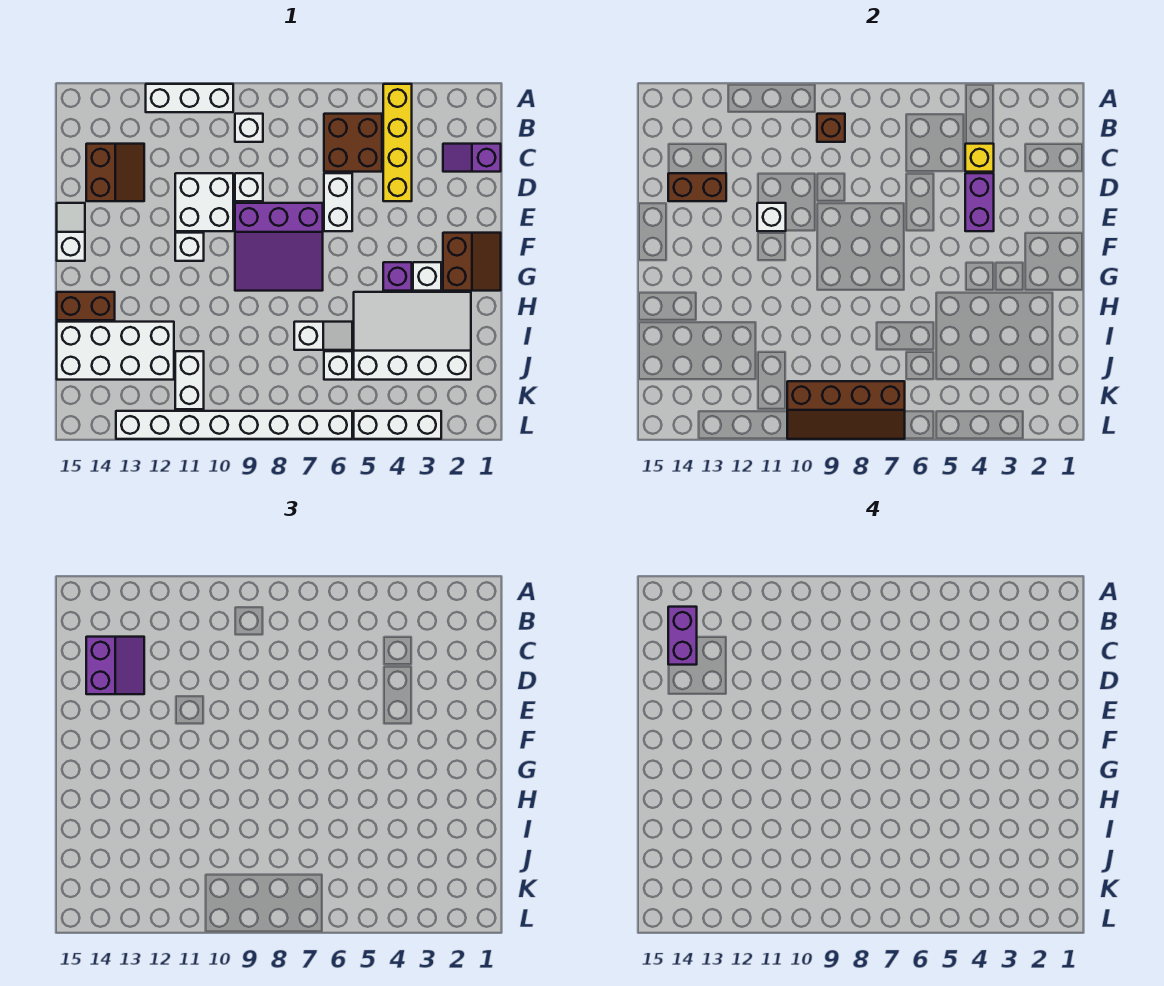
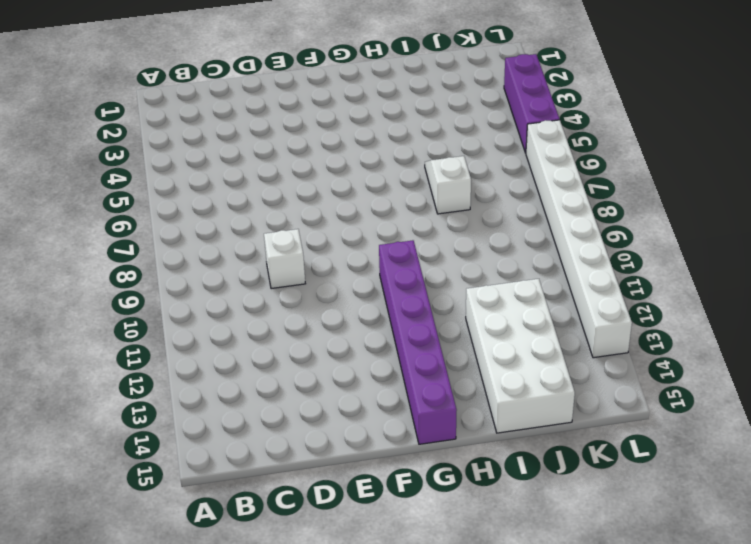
purple 1x6 brick [379,240,457,444] -> none
purple 1x3 brick [504,54,559,153] -> white 1x3 brick [354,411,441,439]
none -> yellow 1x4 brick [383,84,412,201]
none -> white 1x3 brick [146,84,233,112]
none -> brown 2x2 brick [324,114,382,172]
none -> white 1x1 brick [235,114,263,142]

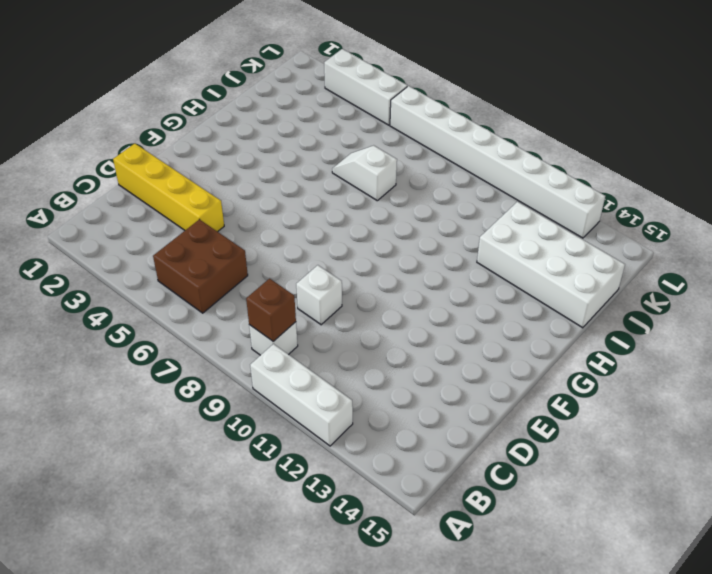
yellow 1x4 brick [113,144,224,232] -> yellow 1x4 brick turned to [383,84,412,201]
none -> purple 1x2 slope [443,144,501,172]
none -> brown 2x2 slope [86,144,144,201]
none -> white 1x2 brick [324,173,352,231]
none -> white 2x2 brick [175,173,233,231]

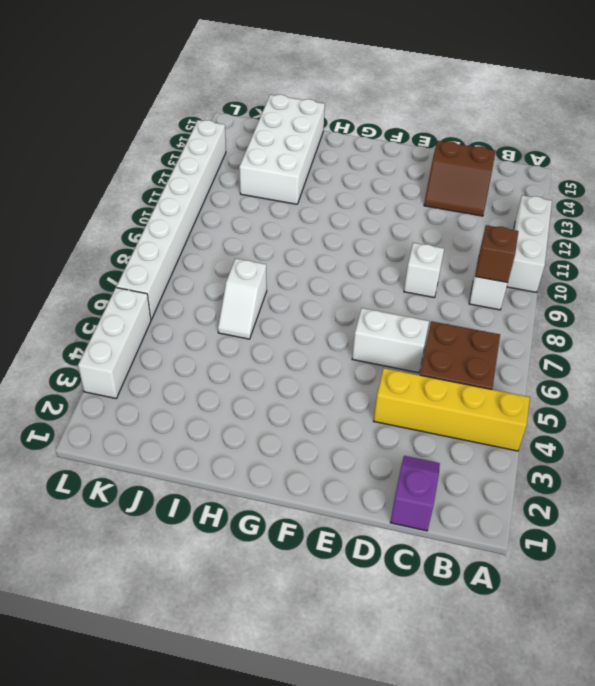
none -> white 2x2 brick [175,173,233,231]
none -> purple 3x3 slope [235,203,323,291]
none -> white 1x2 slope [57,203,85,261]
none -> brown 2x2 slope [443,233,501,291]

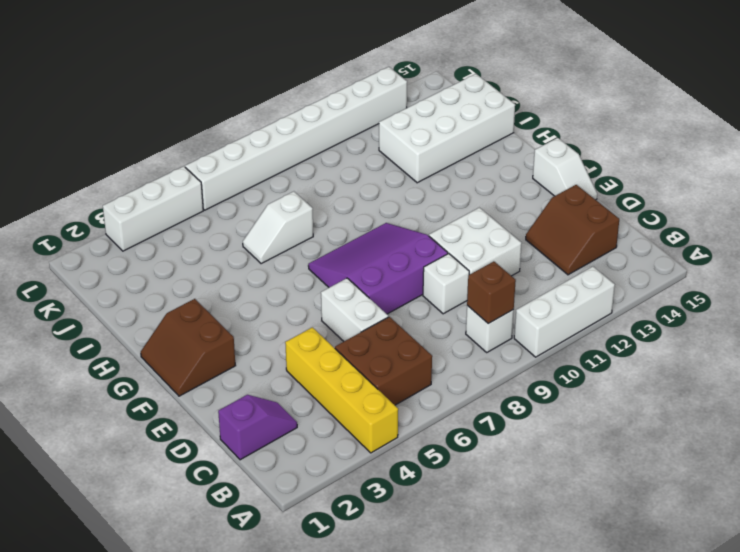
none -> white 1x1 brick [175,233,204,261]
none -> white 1x1 brick [413,262,441,291]
none -> purple 1x1 brick [383,262,412,291]
none -> white 3x4 slope [354,292,471,380]

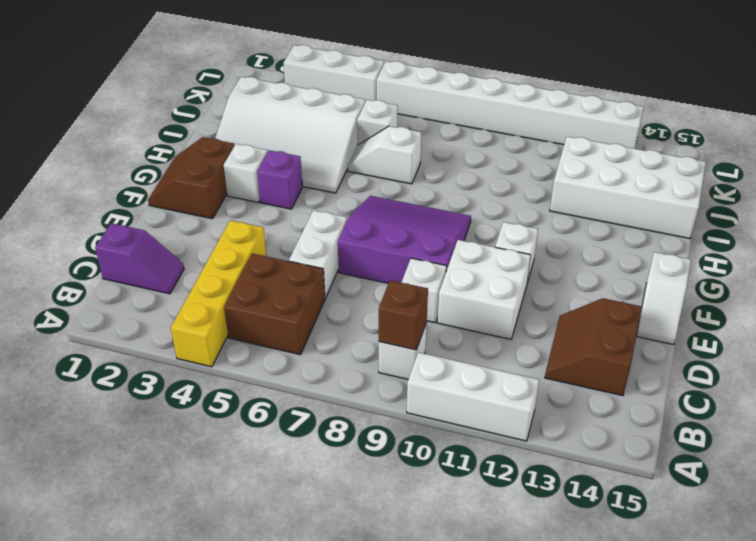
none -> brown 1x2 brick [57,292,115,320]
none -> white 1x2 brick [175,351,204,409]
none -> yellow 1x1 brick [965,144,994,172]
none -> purple 1x2 brick [965,173,994,231]

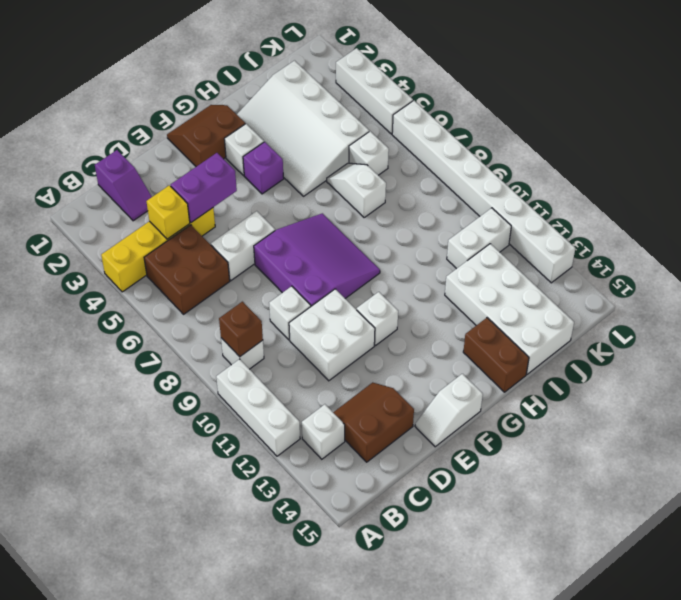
white 1x1 brick [302,404,345,459] -> white 1x1 brick moved to [757,203,786,231]
none -> brown 1x2 brick [668,173,726,201]
none -> brown 2x4 slope [787,381,905,439]
none -> purple 2x2 slope [86,637,144,694]
none -> purple 1x2 brick [668,607,697,665]

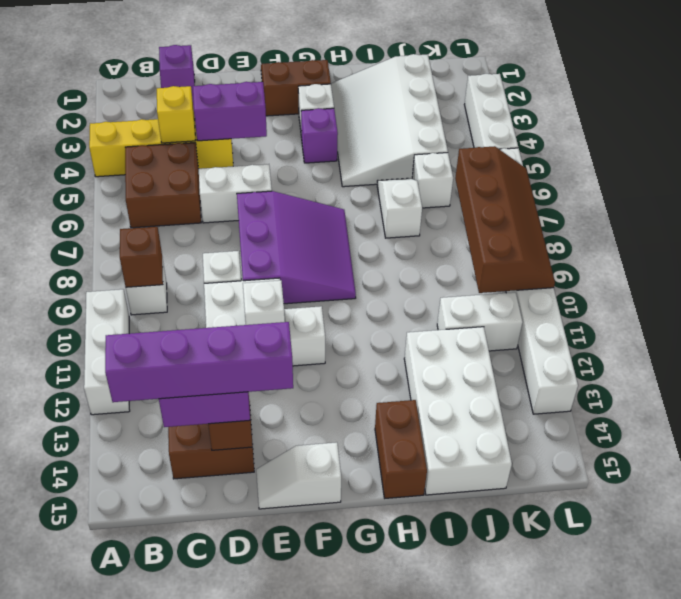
purple 1x4 brick [105,322,293,402] -> purple 1x2 brick [668,607,697,665]

